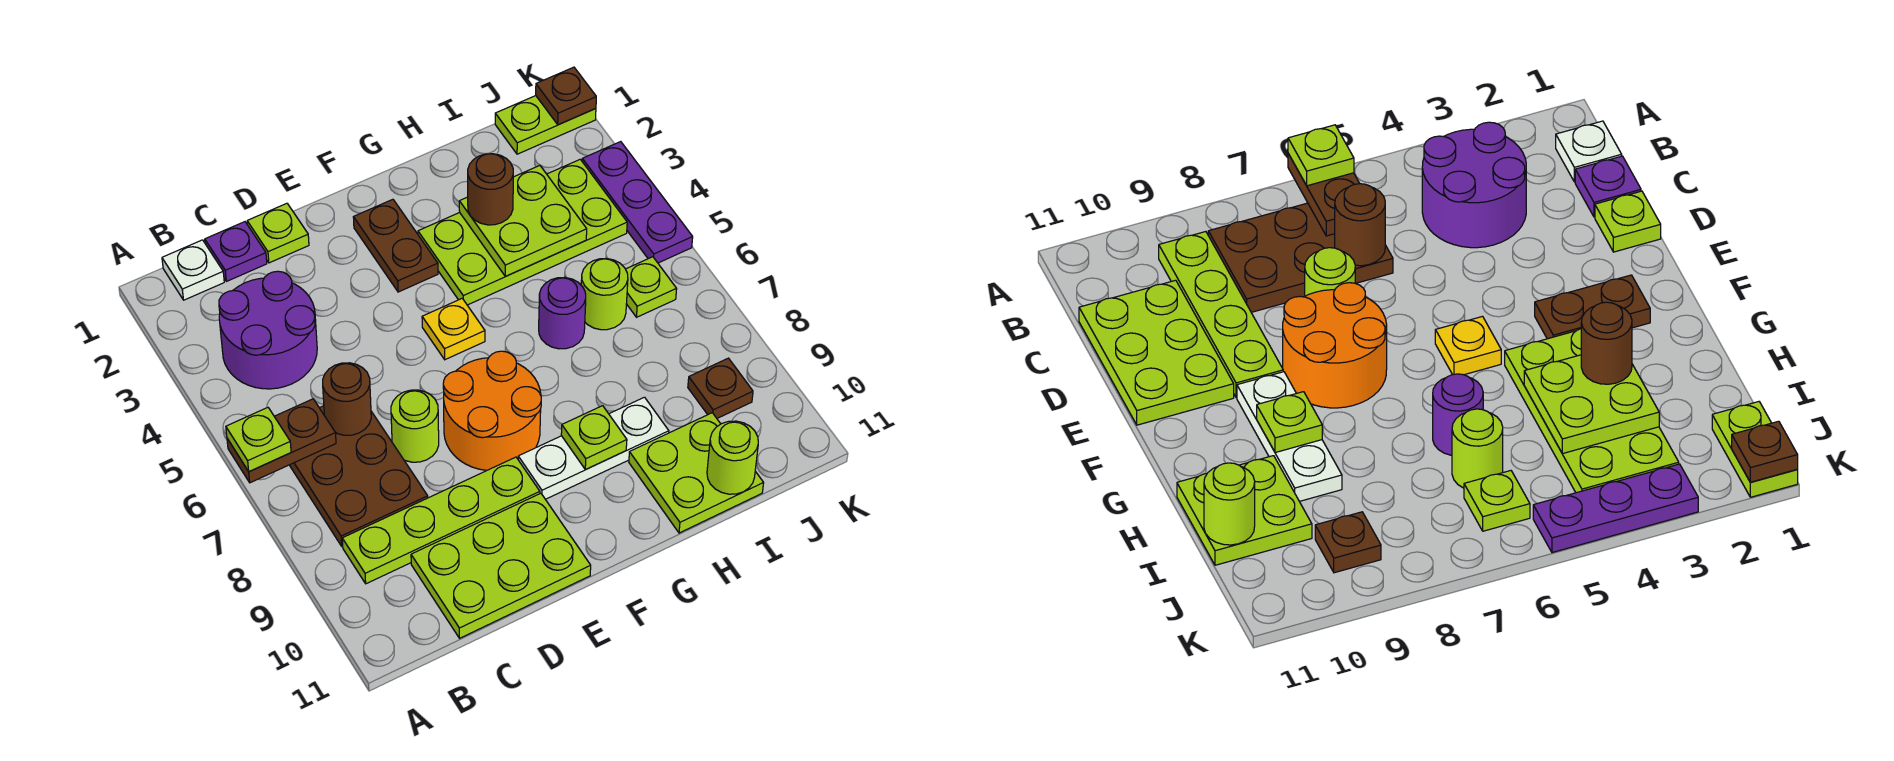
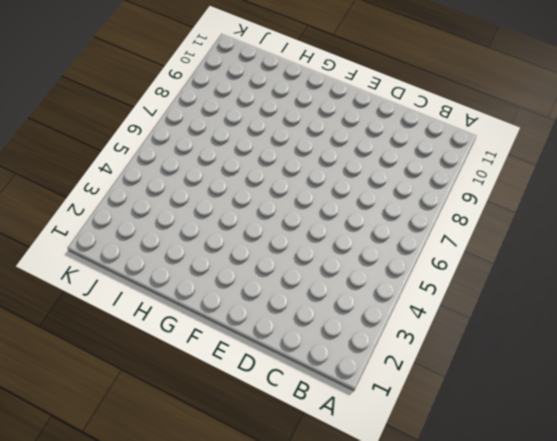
none -> white 1x1 plate [162,240,224,300]
none -> purple 2x2 round brick [219,271,317,389]
none -> brown 2x3 plate [290,406,428,546]

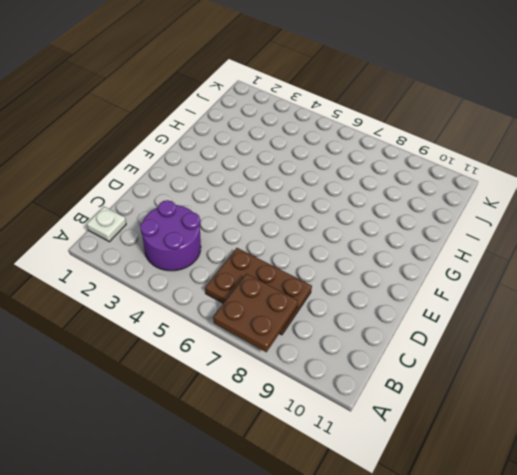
brown 2x2 plate [213,274,298,352] -> none
none -> lime 1x4 plate [342,457,540,584]
none -> purple 1x1 plate [205,222,267,281]
none -> lime 2x3 plate [411,493,591,638]

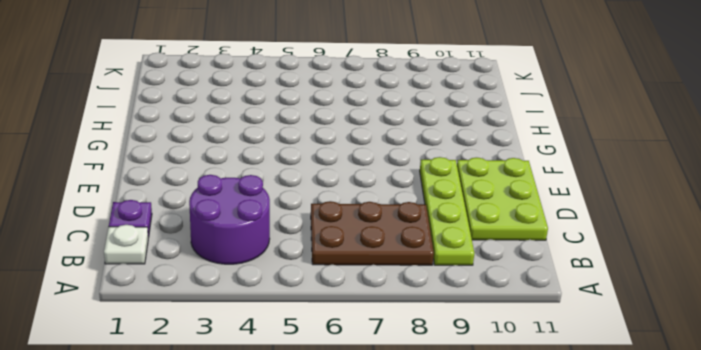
none -> lime 1x1 plate [247,203,309,263]
none -> lime 1x1 round brick [391,390,439,462]
none -> orange 2x2 round brick [443,351,541,470]

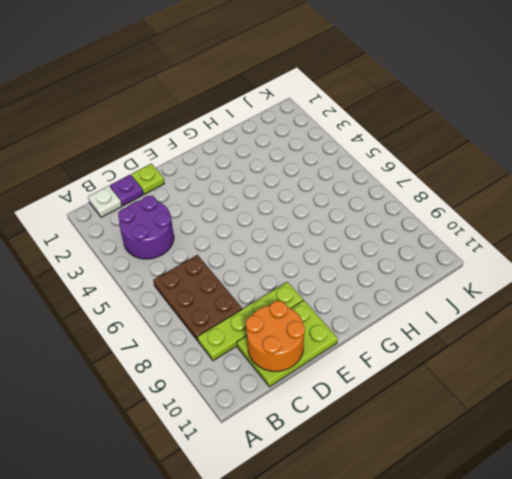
orange 2x2 round brick [246,301,305,371] -> orange 2x2 round brick moved to [443,351,541,470]
none -> lime 1x1 round brick [391,390,439,462]
none -> brown 1x2 plate [353,199,438,292]
none -> yellow 1x1 plate [422,299,485,360]

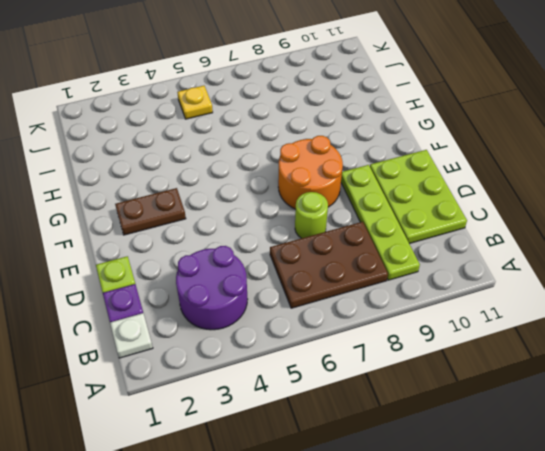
yellow 1x1 plate [177,86,213,119] -> yellow 1x1 plate moved to [422,299,485,360]
none -> white 1x3 plate [518,397,669,499]
none -> lime 2x4 plate [418,159,627,305]
none -> purple 1x1 round brick [539,277,586,349]

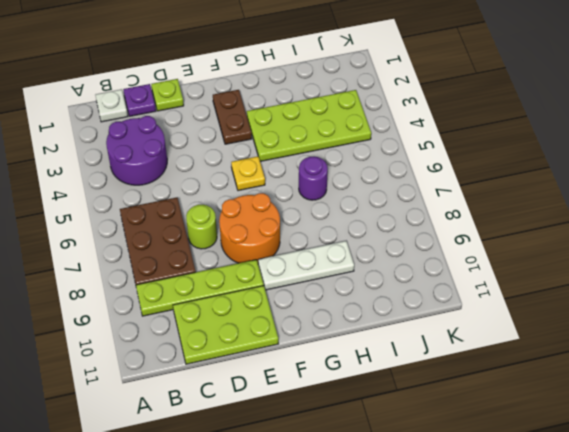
none -> lime 2x2 plate [629,413,764,533]
none -> lime 1x1 round brick [581,259,628,330]
none -> lime 1x2 plate [495,96,596,154]

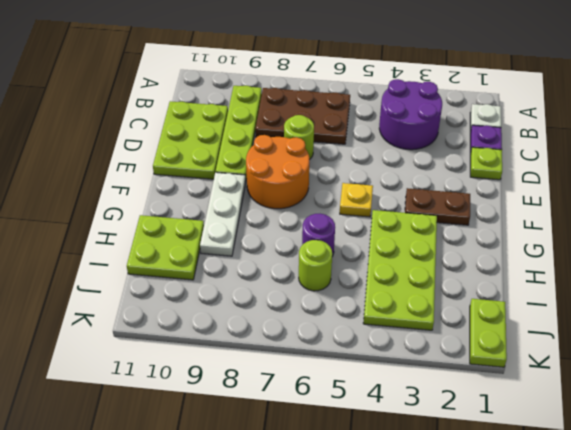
none -> lime 1x1 plate [626,257,677,317]
none -> brown 1x1 plate [688,358,753,418]
none -> purple 1x3 plate [582,142,693,263]

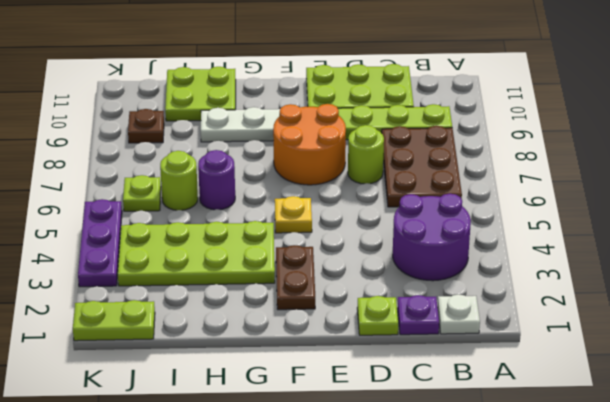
none -> brown 1x2 plate [227,399,336,483]
none -> brown 1x1 round brick [323,363,371,435]
none -> lime 1x1 plate [561,406,627,469]

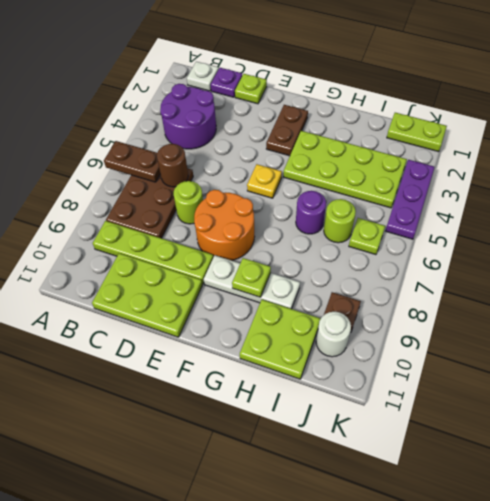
white 1x1 round brick [316,312,351,357] -> none
none -> lime 2x2 plate [459,166,587,276]
none -> lime 1x1 round brick [707,421,758,494]
none -> brown 1x1 plate [536,67,596,125]

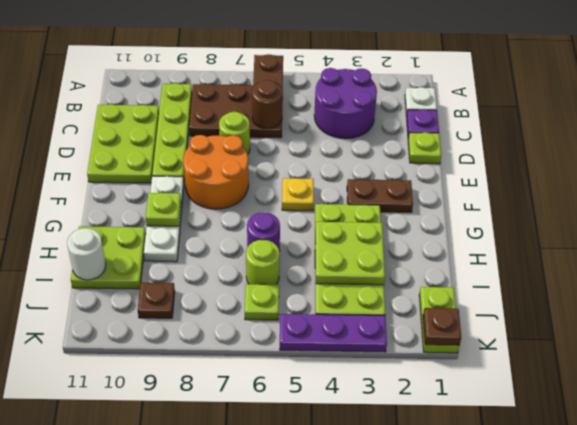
white 1x1 round brick [67,228,106,280] -> lime 1x1 round brick [707,421,758,494]
none -> lime 1x1 plate [226,408,291,472]
none -> brown 1x1 round brick [468,154,513,225]

